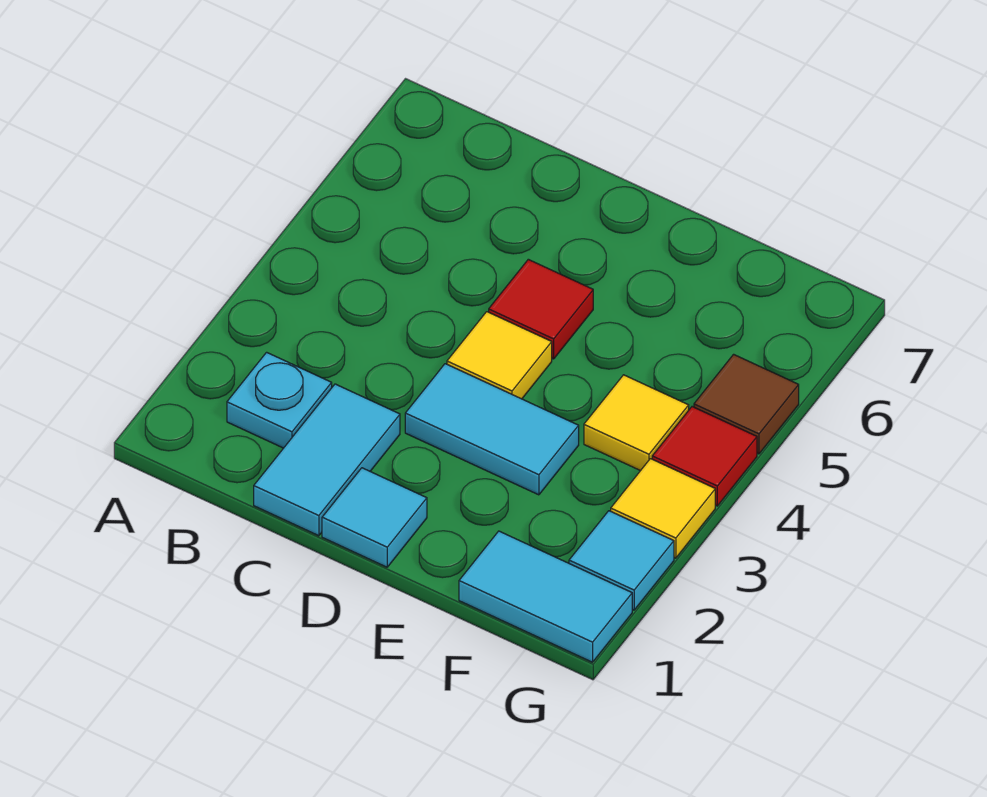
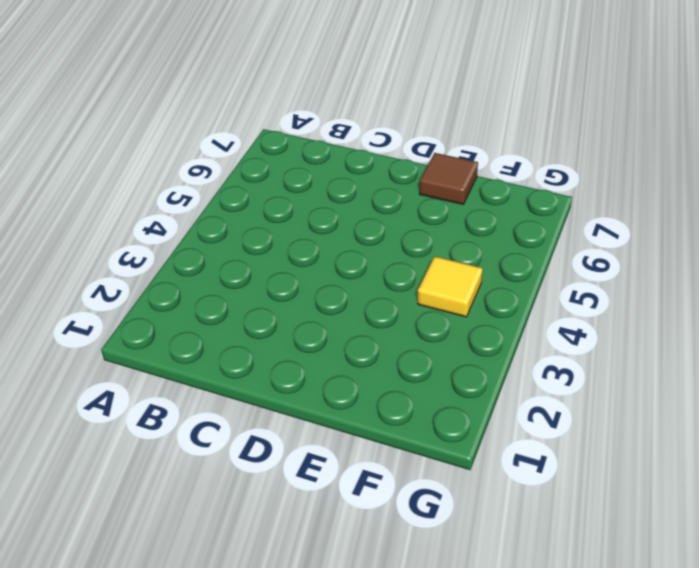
brown 1x1 tile [419,153,478,204] -> brown 1x1 tile moved to [694,354,799,454]
none -> cyan 1x1 plate [227,352,332,448]
none -> cyan 1x2 tile [254,384,400,536]
none -> cyan 1x1 tile [322,468,427,567]

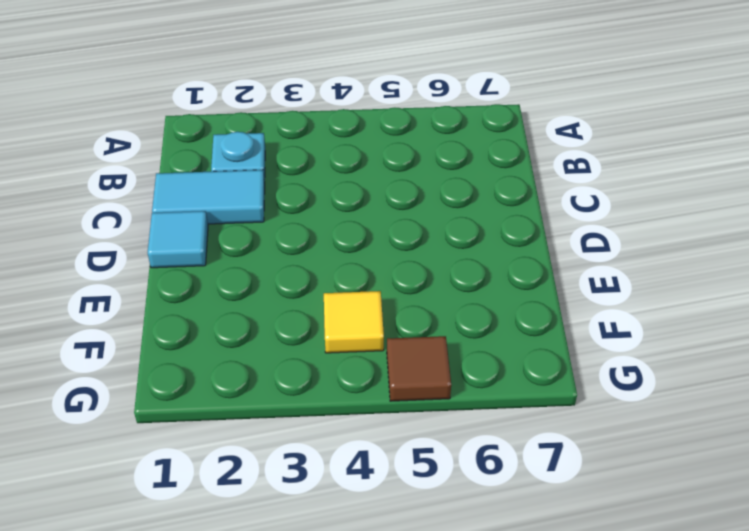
none -> cyan 1x2 tile [405,364,579,495]
none -> yellow 1x1 tile [447,312,552,399]
none -> red 1x1 tile [489,259,593,359]

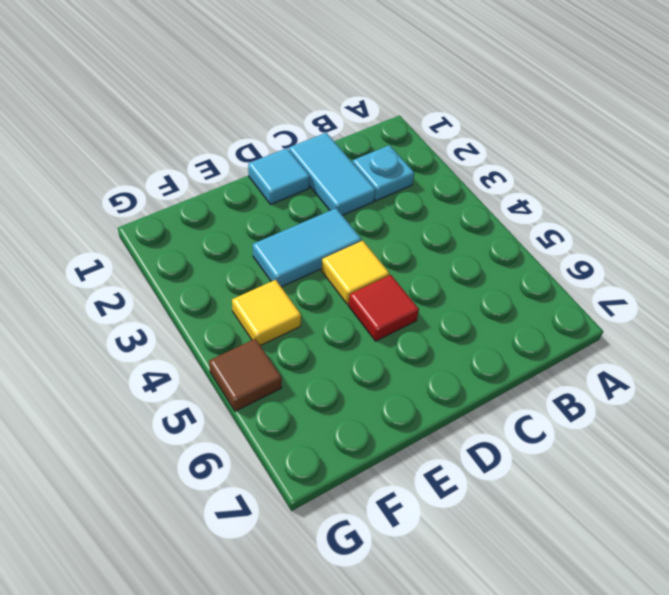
none -> cyan 1x2 tile [459,531,632,662]
none -> cyan 1x1 tile [569,511,674,610]
none -> yellow 1x1 tile [611,459,715,558]

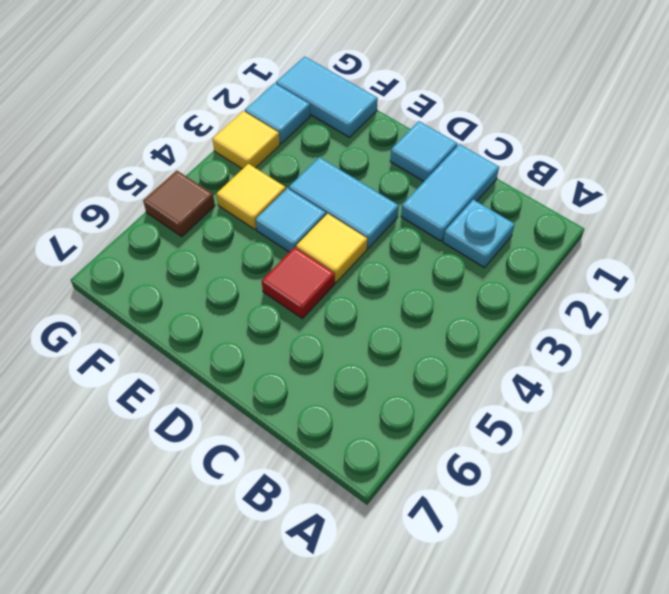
cyan 1x1 tile [256,188,326,252] -> none
none -> red 1x1 tile [652,407,757,506]

